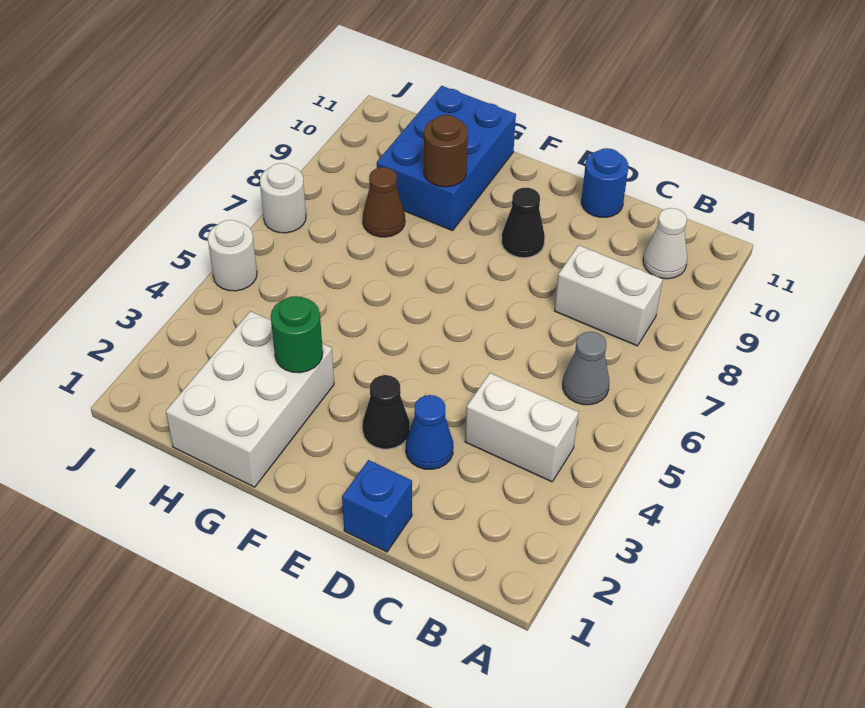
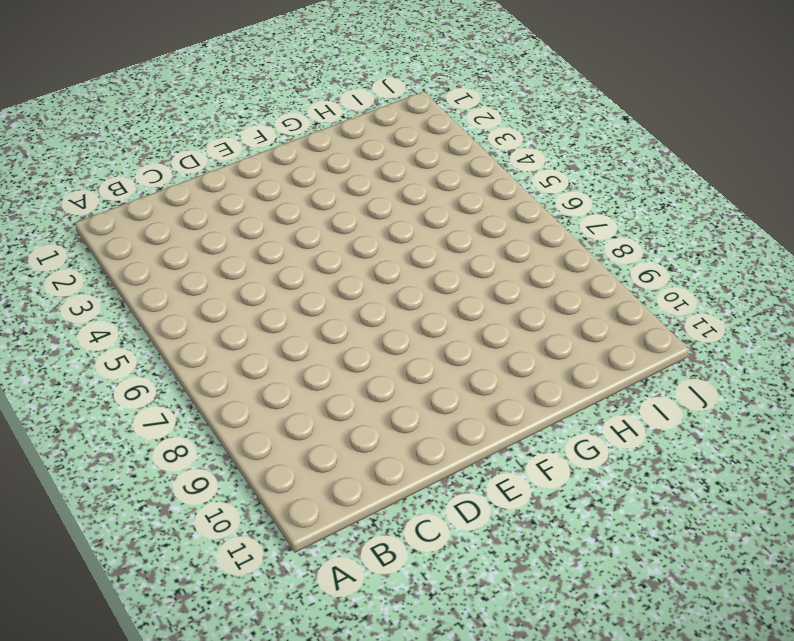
none -> white 1x2 brick [465,373,578,482]
none -> grey 1x1 cone [563,332,609,405]
none -> white 1x2 brick [555,245,663,346]

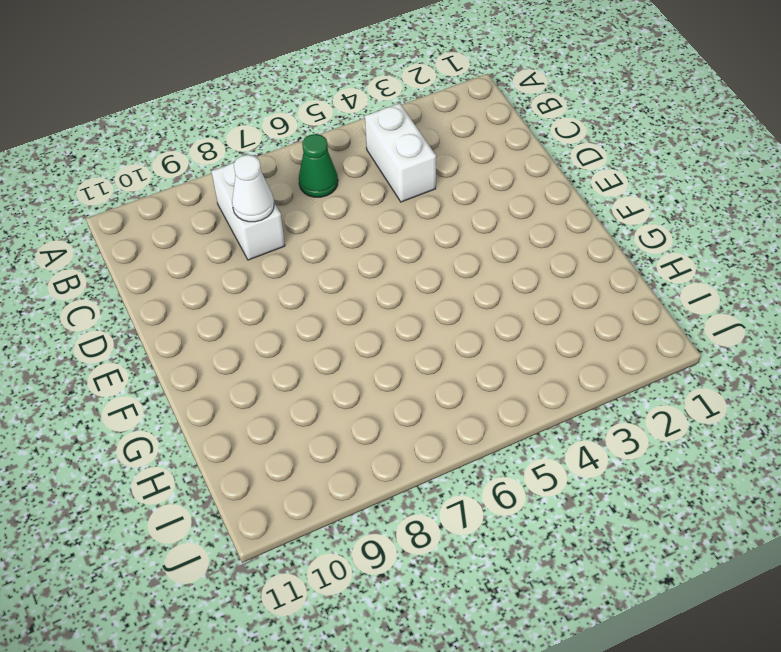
green 1x1 cone [299,134,338,197] -> grey 1x1 cone [563,332,609,405]
white 1x1 cone [232,155,274,222] -> white 1x1 cone moved to [643,208,687,279]
none -> blue 1x1 brick [342,460,412,552]
none -> blue 1x1 cone [406,395,453,469]
none -> blue 1x1 round brick [581,148,628,218]

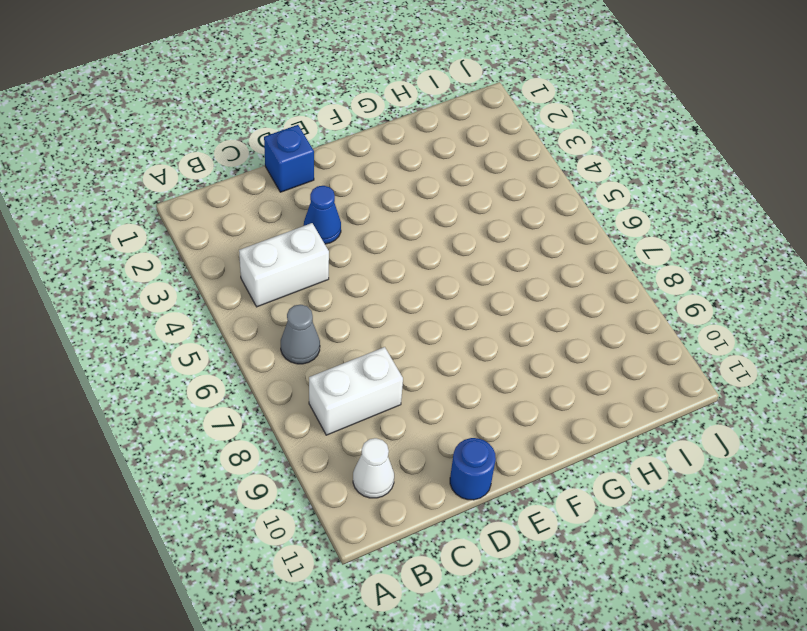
none -> black 1x1 cone [362,375,410,449]
none -> black 1x1 cone [502,188,545,258]
none -> white 2x3 brick [166,311,334,487]

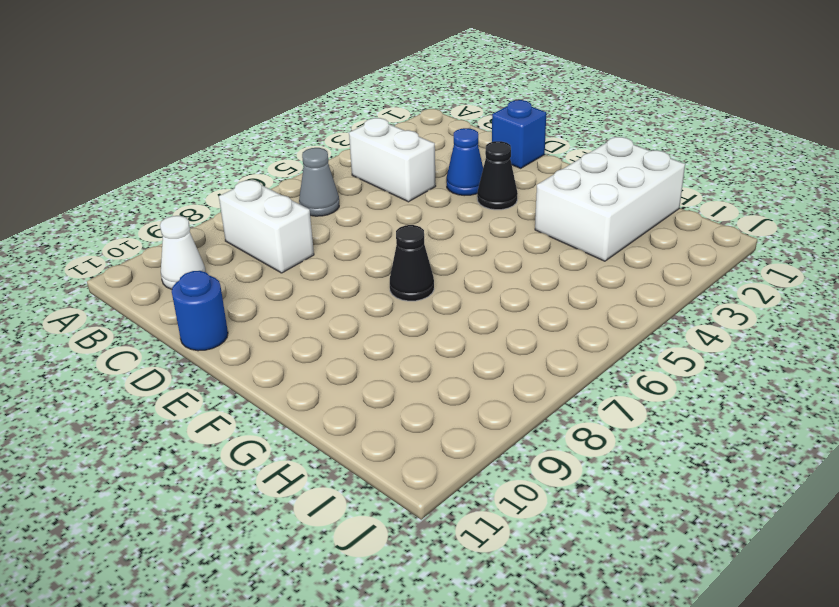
black 1x1 cone [390,225,434,301] -> black 1x1 cone moved to [502,188,545,258]
none -> blue 2x3 brick [377,86,516,231]
none -> brown 1x1 cone [363,167,405,237]
none -> white 1x1 round brick [208,220,257,291]

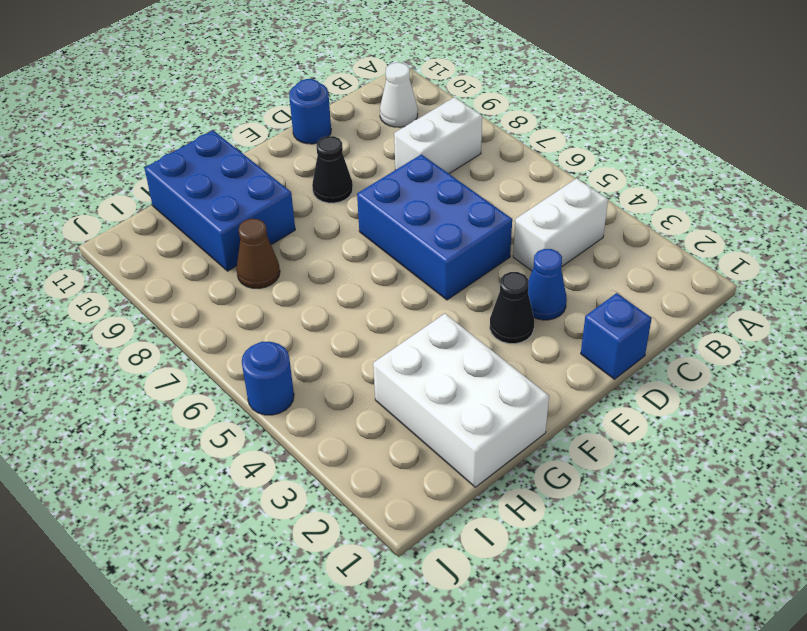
blue 2x3 brick [357,154,512,300] -> none
blue 1x1 round brick [242,342,294,415] -> white 1x1 round brick [208,220,257,291]
none -> grey 1x1 cone [563,332,609,405]
none -> white 1x1 round brick [260,163,306,233]
none -> green 1x1 round brick [271,296,323,373]

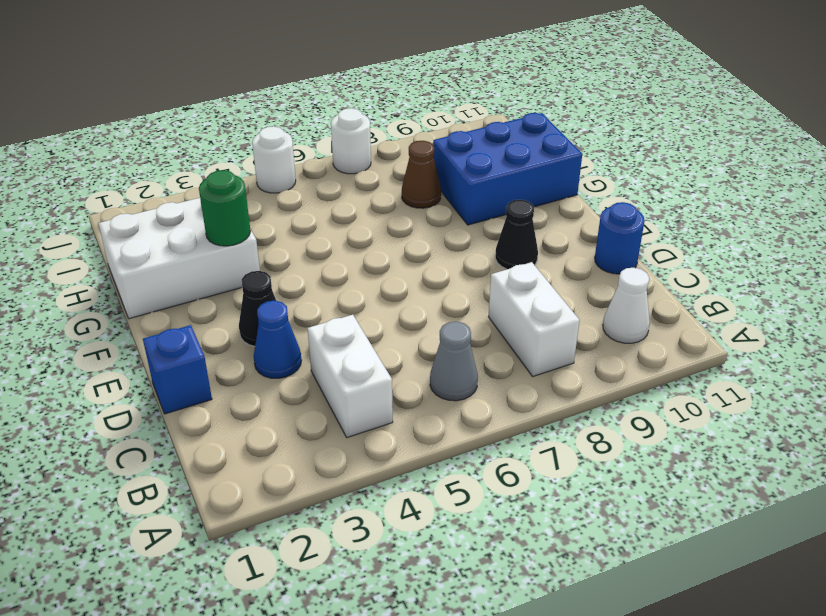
none -> brown 1x1 round brick [424,115,468,187]

